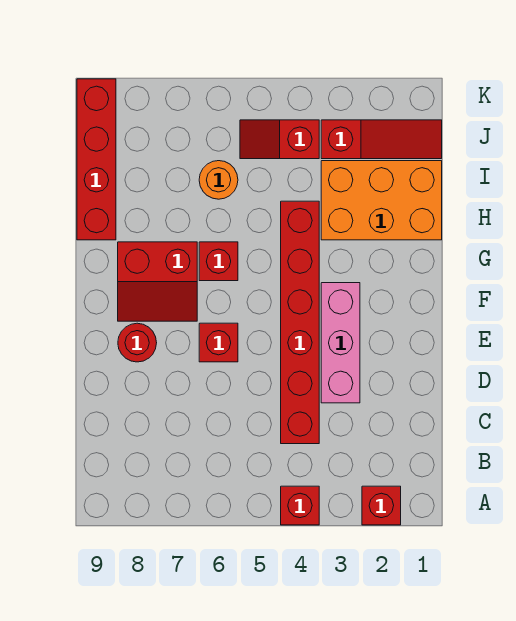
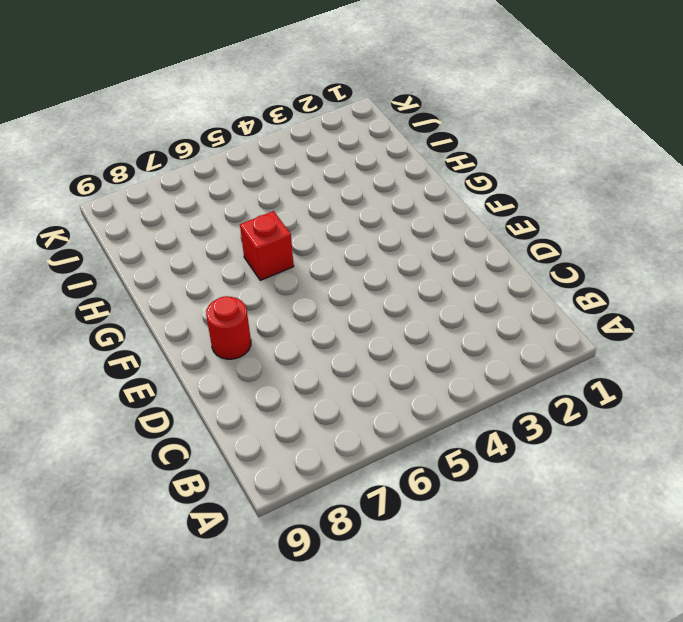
none -> red 1x1 brick [362,486,401,525]
none -> red 1x1 brick [281,486,319,525]
none -> red 1x6 brick [281,201,319,444]

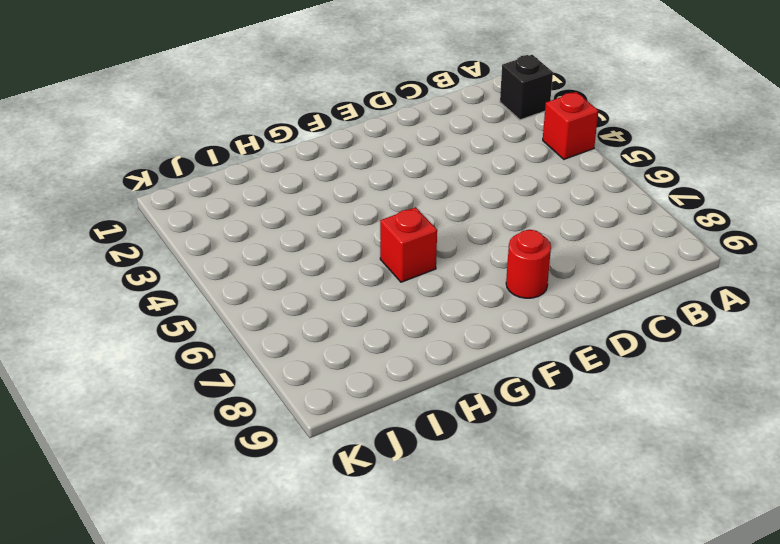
black 1x1 brick [500,55,553,120] -> red 1x1 brick [362,486,401,525]
none -> red 1x6 brick [281,201,319,444]
none -> pink 1x3 brick [321,283,360,403]
none -> red 1x1 brick [199,323,238,362]

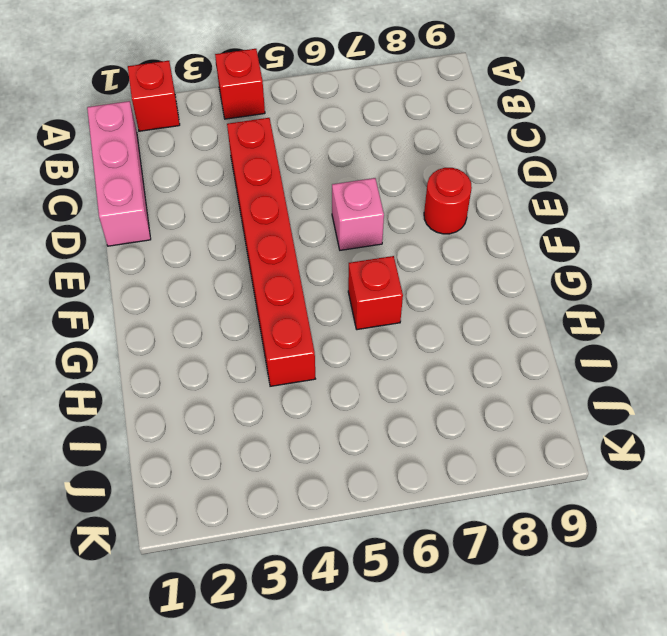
pink 1x3 brick [87,101,151,246] -> pink 1x3 brick moved to [321,283,360,403]
pink 1x1 brick [332,178,384,250] -> red 1x1 brick [199,323,238,362]
none -> red 2x2 slope [118,242,197,321]
none -> orange 2x3 brick [321,161,442,240]
none -> red 1x4 brick [77,79,116,240]

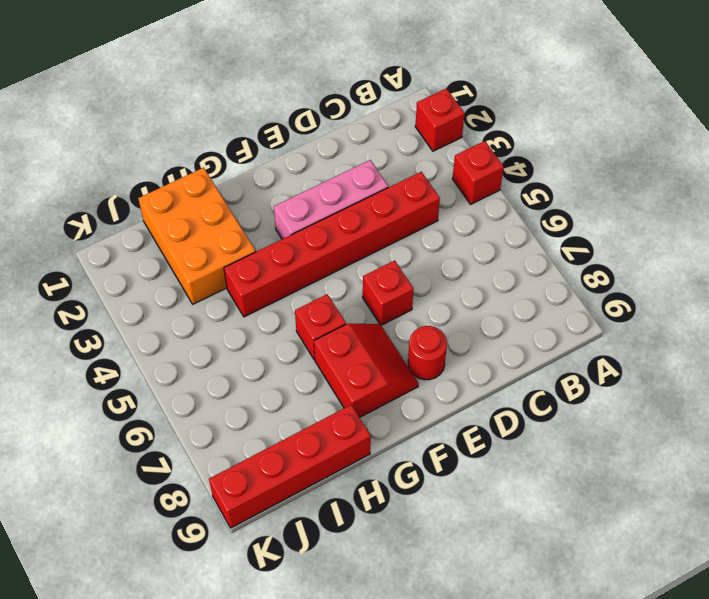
none -> orange 1x1 round brick [199,161,238,199]
none -> red 1x3 slope [321,120,442,159]
none -> red 1x2 slope [240,120,319,159]

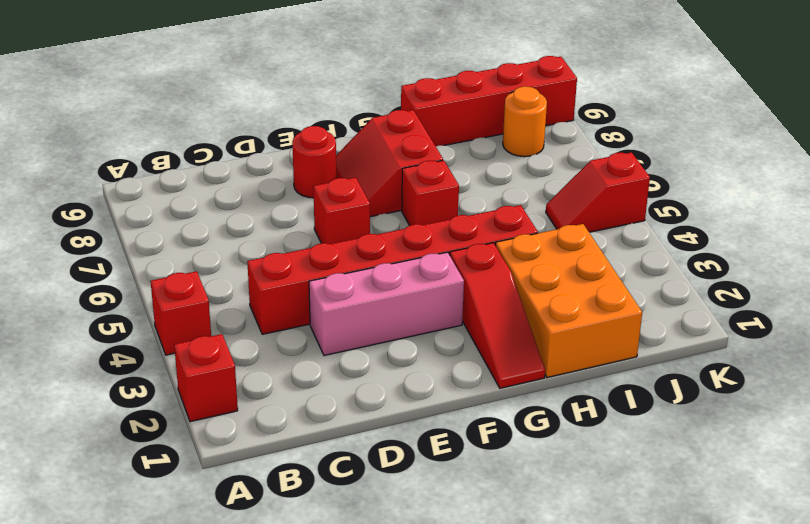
red 1x3 slope [450,243,545,388] -> red 1x3 slope moved to [321,120,442,159]
red 1x2 slope [546,152,650,232] -> red 1x2 slope turned to [240,120,319,159]
orange 1x1 round brick [503,86,547,157] -> orange 1x1 round brick moved to [199,161,238,199]

